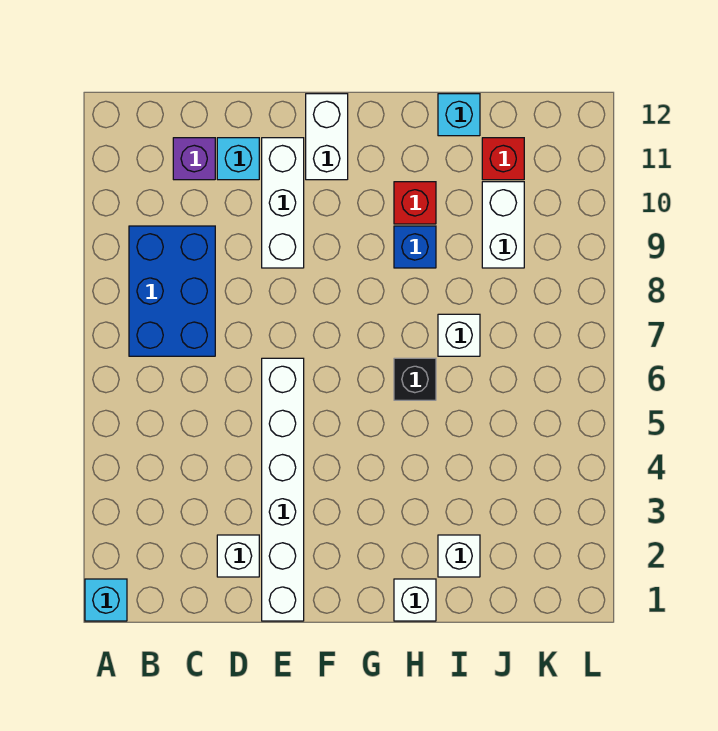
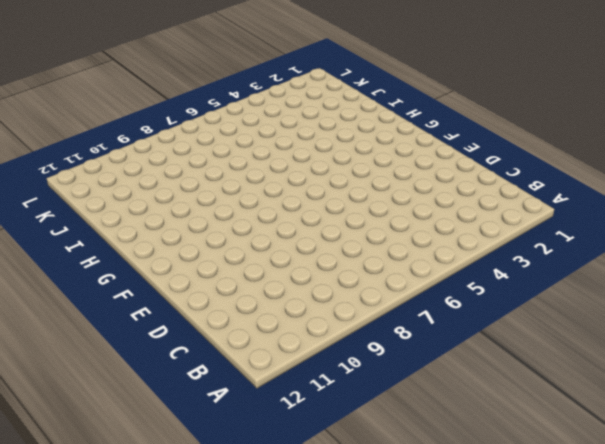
none -> cyan 1x1 brick [85,579,127,621]
none -> blue 2x3 brick [129,226,215,356]
none -> purple 1x1 brick [173,138,215,180]

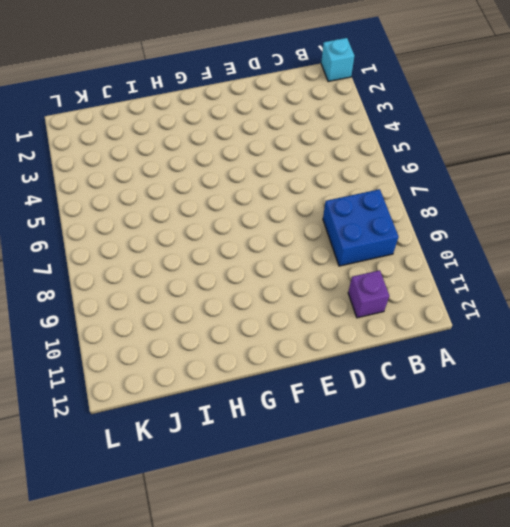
blue 2x2 brick [323,189,399,266] -> blue 2x3 brick [129,226,215,356]
none -> white 1x1 brick [217,535,259,577]
none -> cyan 1x1 brick [217,138,259,180]
none -> white 1x6 brick [262,358,304,621]

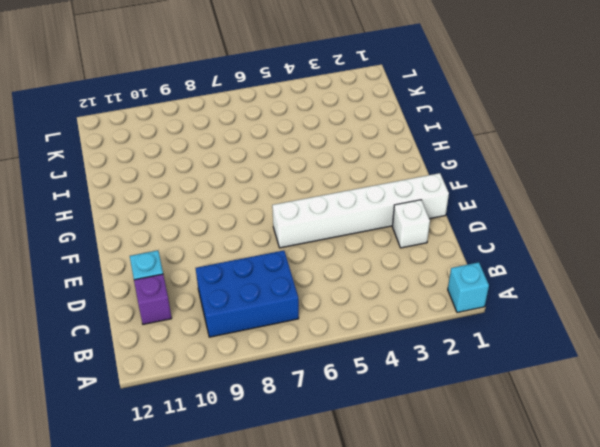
none -> white 1x3 brick [262,138,304,268]
none -> white 1x2 brick [306,94,348,180]
none -> white 1x1 brick [394,579,436,621]

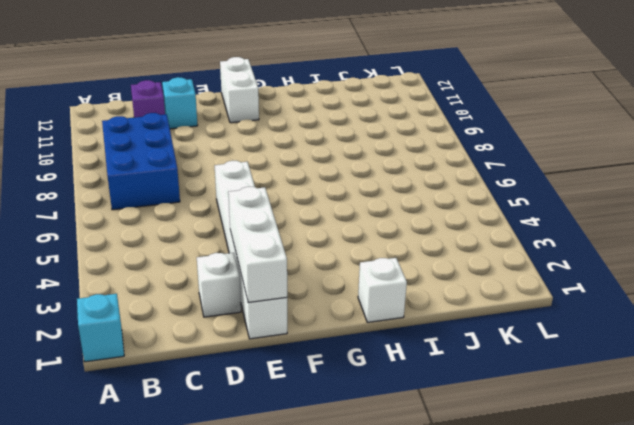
white 1x3 brick [228,187,287,303] -> white 1x3 brick moved to [262,138,304,268]
none -> black 1x1 brick [394,358,436,400]
none -> blue 1x1 brick [394,226,436,268]
none -> red 1x1 brick [394,182,436,224]

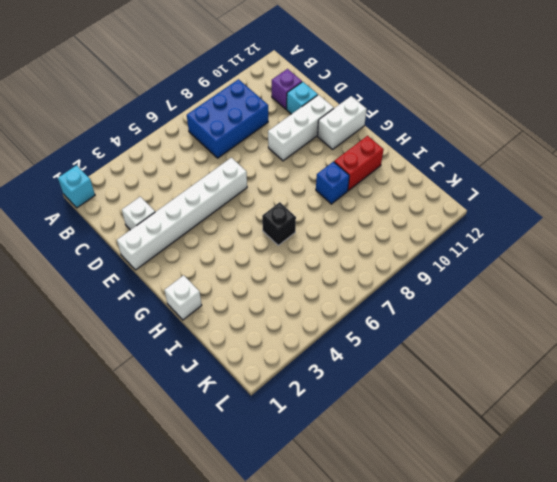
red 1x2 brick [334,136,384,191] -> red 1x1 brick [394,182,436,224]
none -> white 1x1 brick [438,535,480,577]
none -> white 1x1 brick [438,314,480,356]
none -> cyan 1x1 brick [438,94,480,136]

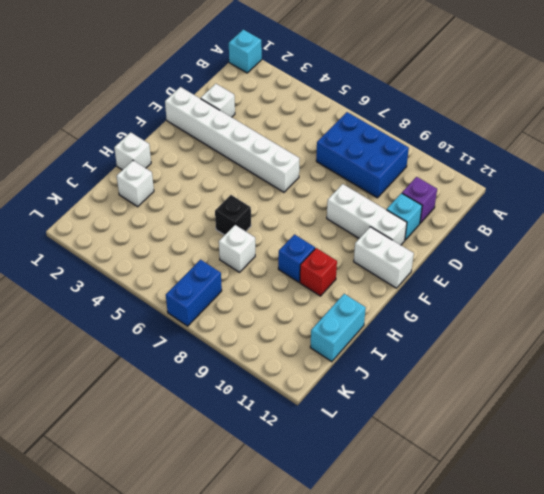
cyan 1x2 brick [310,294,366,362] -> cyan 1x1 brick [438,94,480,136]
blue 1x2 brick [166,260,222,326] -> none
none -> white 1x2 brick [482,182,524,268]
none -> red 1x1 brick [482,138,524,180]

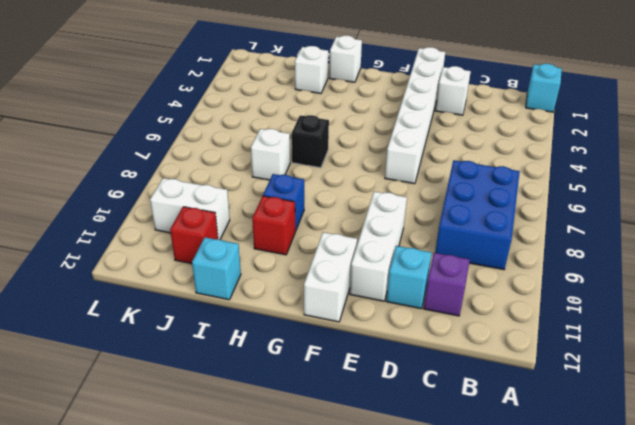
white 1x2 brick [150,178,230,240] -> white 1x2 brick turned to [482,182,524,268]

